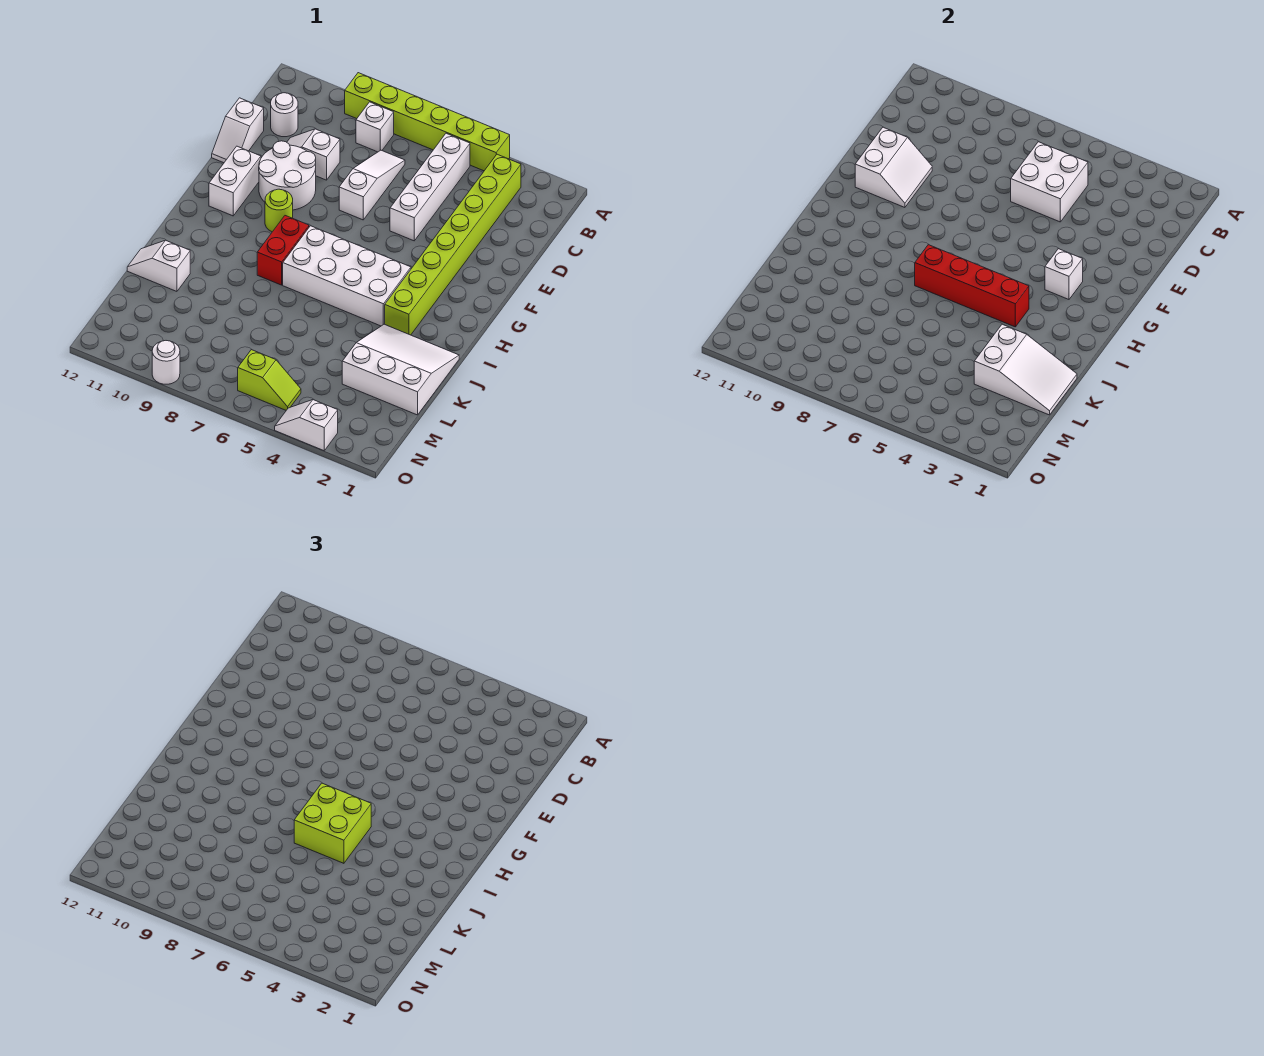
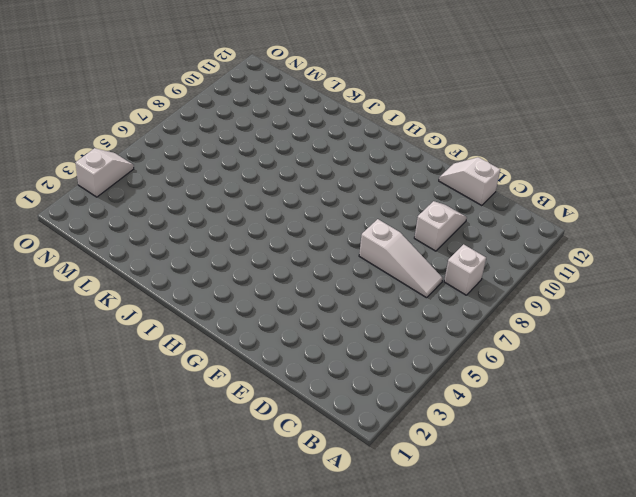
none -> lime 1x6 brick [345,73,510,171]
none -> lime 1x8 brick [385,154,521,335]
none -> white 1x4 brick [390,133,470,241]

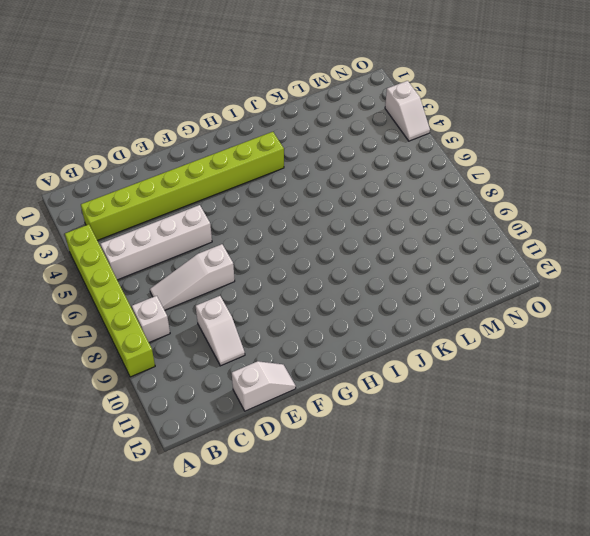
none -> white 1x1 round brick [271,93,298,137]
none -> white 2x2 round brick [259,141,316,210]
none -> white 1x2 brick [209,146,261,216]

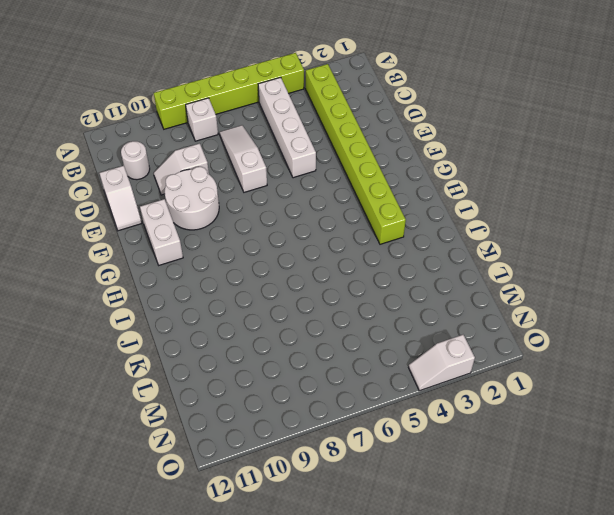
none -> lime 1x1 round brick [265,189,293,232]
none -> white 2x4 brick [283,226,411,326]
none -> red 1x2 brick [257,216,309,285]

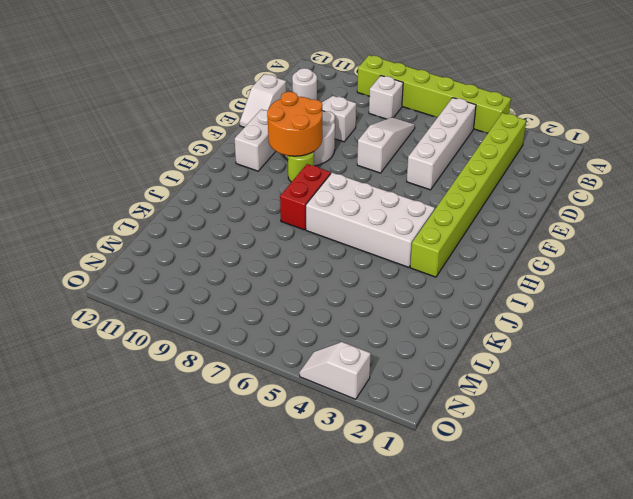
orange 2x2 round brick [267,92,322,156] -> white 2x2 slope [855,127,932,207]
none -> white 3x3 slope [342,324,459,415]
none -> white 1x2 slope [127,240,190,291]
none -> lime 1x2 slope [238,350,301,410]

